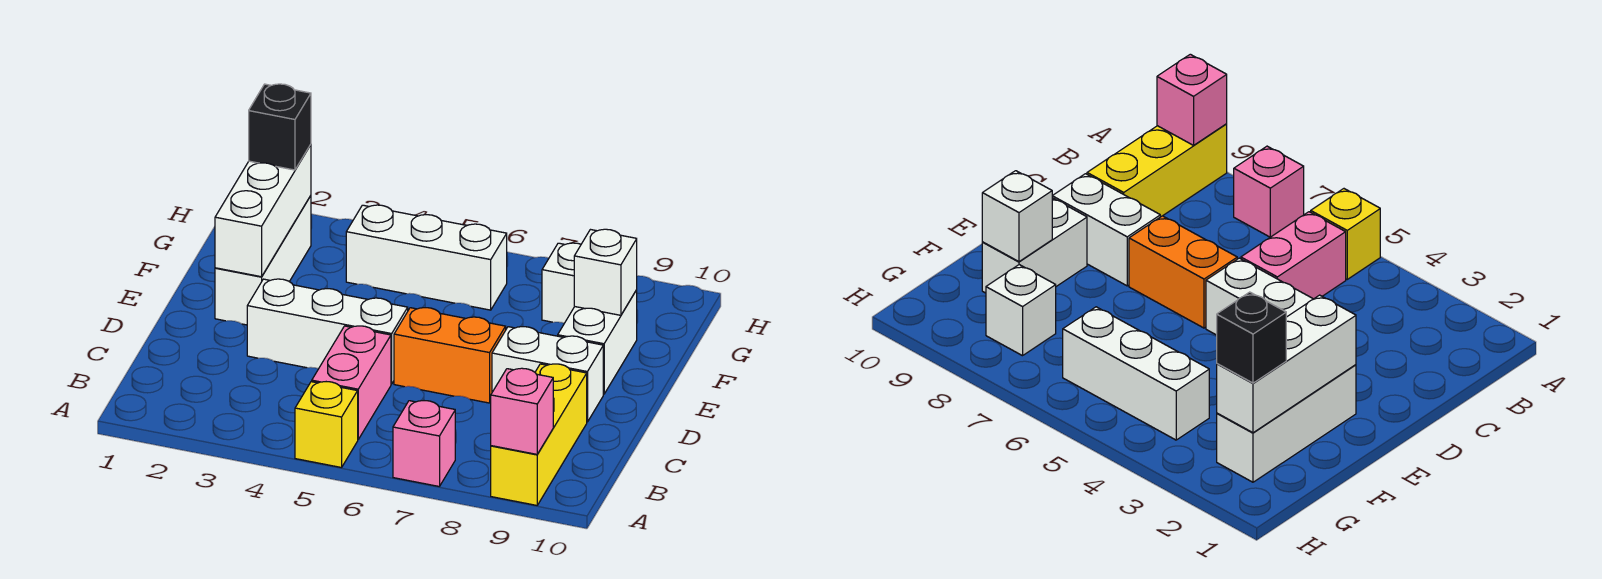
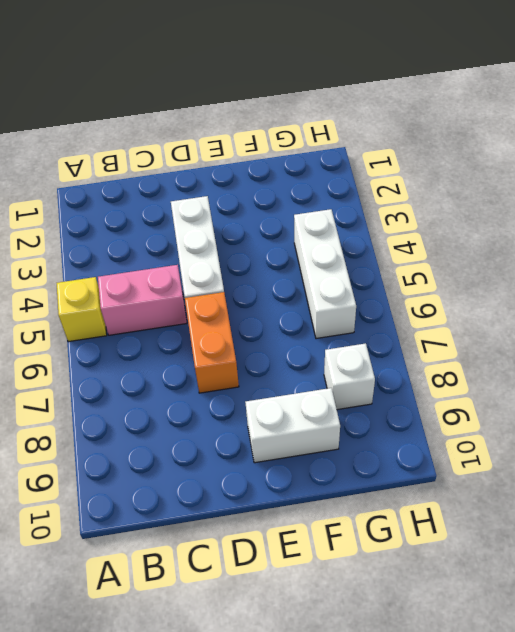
none -> pink 1x1 brick [393,401,455,486]
none -> yellow 1x3 brick [491,364,587,505]
none -> white 1x2 brick [492,327,603,422]

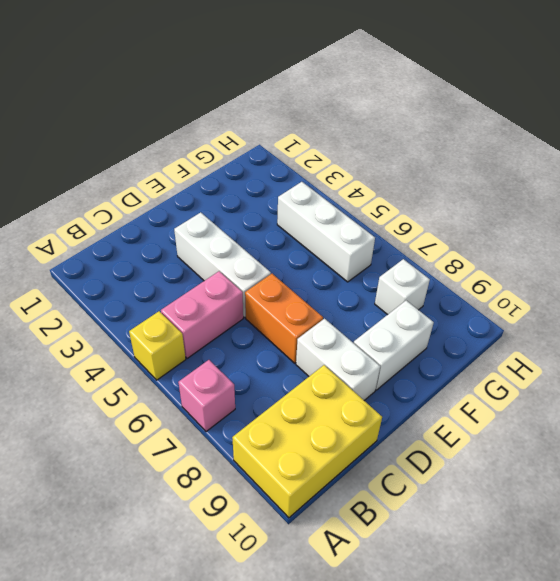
yellow 2x3 brick [232,365,382,518] -> yellow 1x3 brick [491,364,587,505]
none -> white 1x3 brick [215,196,311,325]
none -> pink 1x1 brick [491,368,553,454]
none -> white 1x3 brick [215,145,311,277]

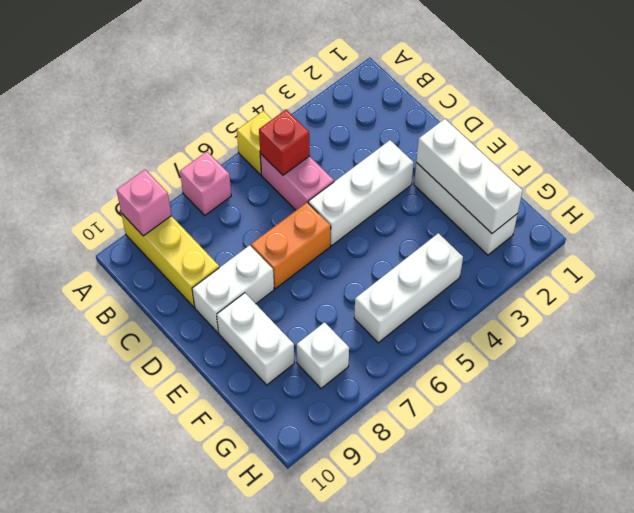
red 1x1 brick [259,110,310,175] -> none
none -> white 1x1 brick [574,229,637,315]
none -> black 1x1 brick [249,84,311,170]

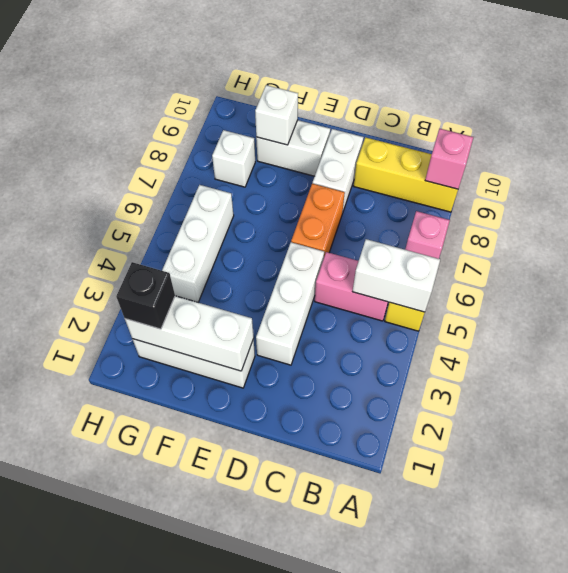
white 1x2 brick [353,239,440,312] -> none

